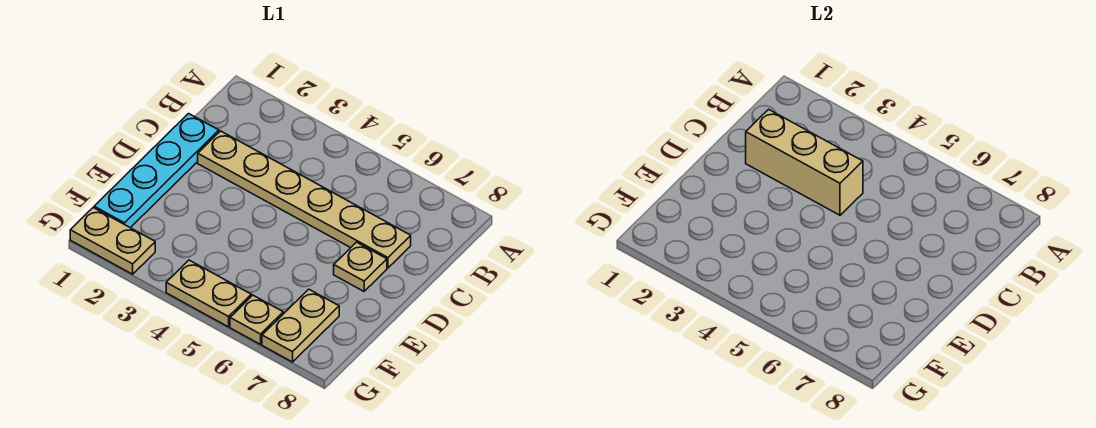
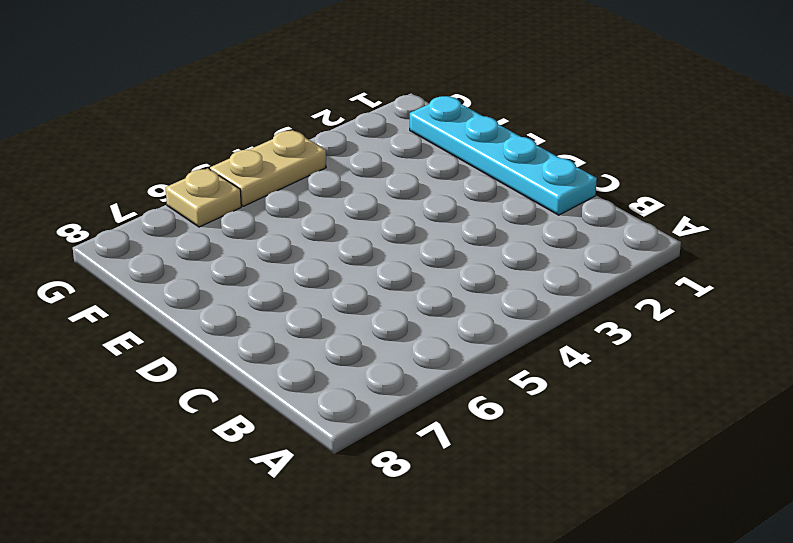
none -> tan 1x6 plate [198,131,411,268]
none -> tan 1x1 plate [334,242,387,291]

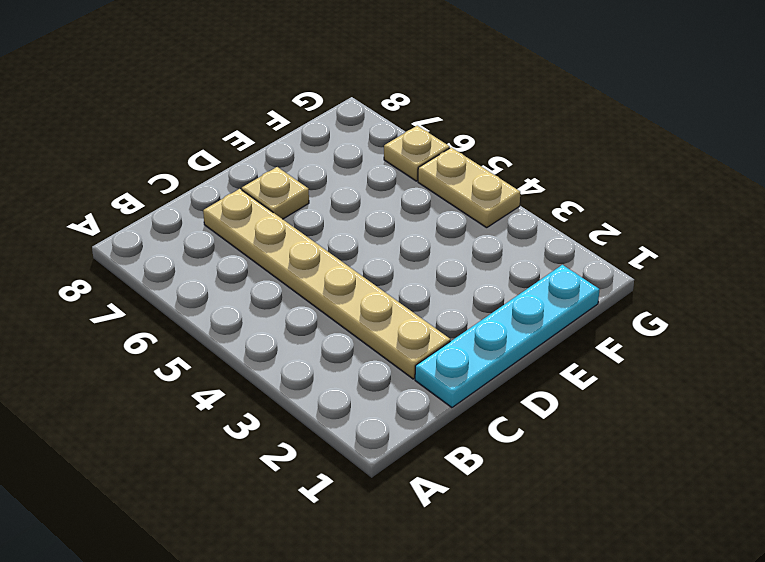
none -> tan 1x2 plate [262,289,339,362]
none -> tan 1x2 plate [70,208,155,274]

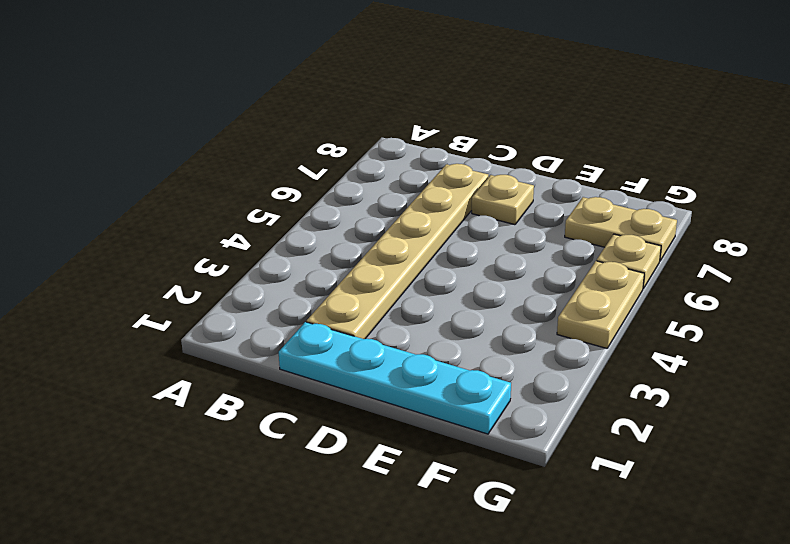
none -> tan 1x2 plate [70,208,155,274]
none -> tan 1x3 brick [746,109,863,215]

